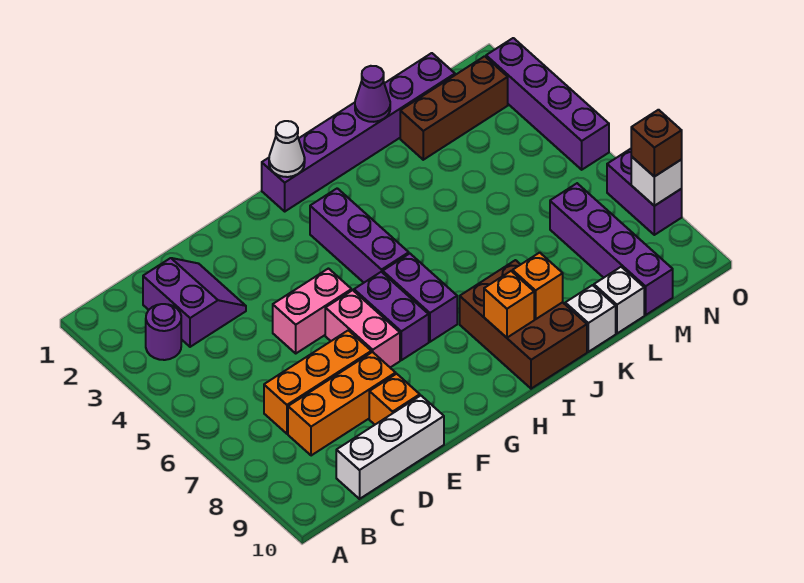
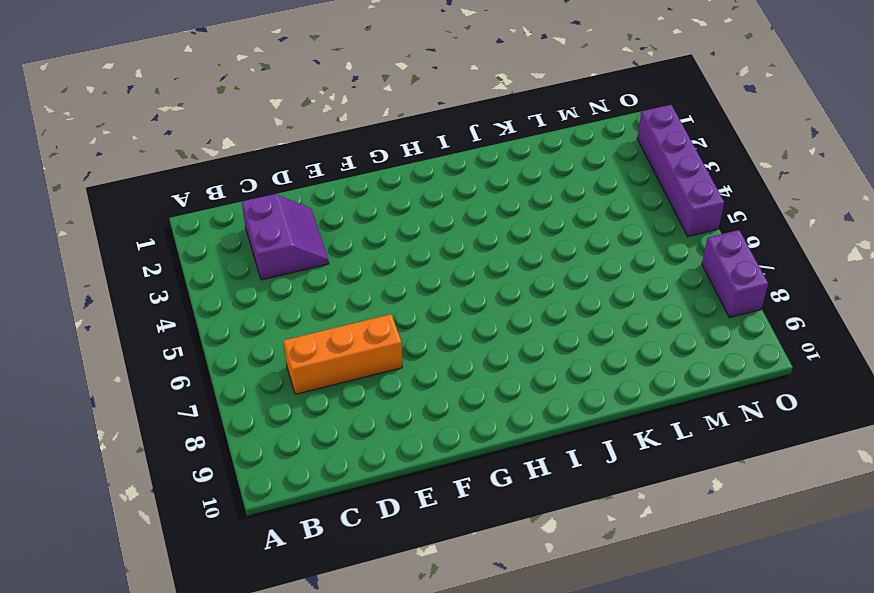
none -> purple 1x1 round brick [146,304,181,360]
none -> orange 1x3 brick [288,352,396,456]
none -> white 1x3 brick [336,396,444,499]

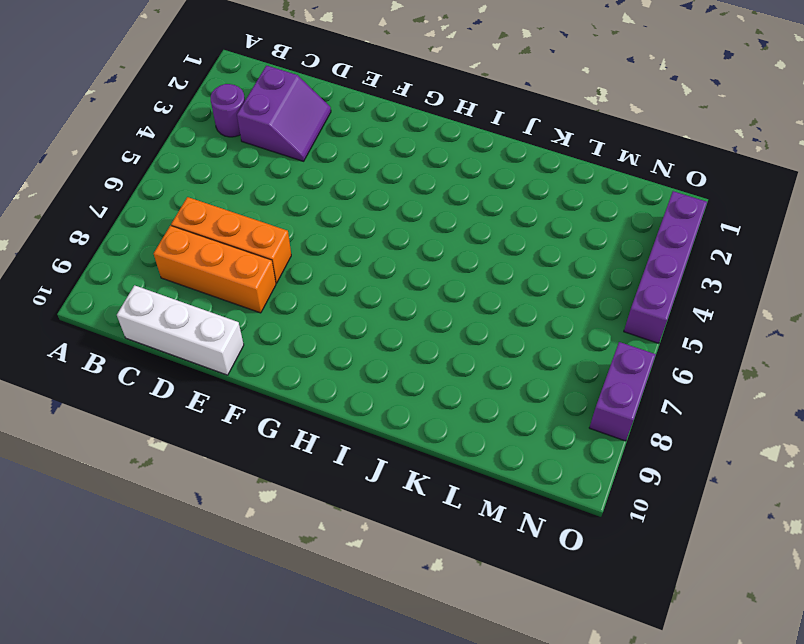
none -> pink 1x2 brick [273,269,352,353]
none -> orange 1x1 brick [369,374,420,425]
none -> pink 1x2 brick [325,290,400,367]

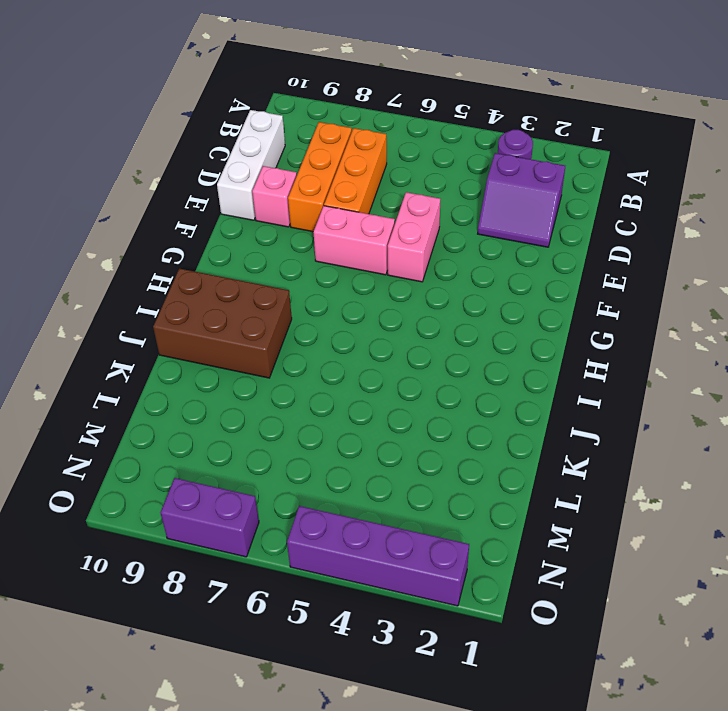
pink 1x1 brick [252,166,297,227] -> orange 1x1 brick [369,374,420,425]
none -> purple 1x2 brick [354,272,429,360]
none -> purple 1x6 brick [262,53,455,211]
none -> purple 1x3 brick [310,188,409,283]

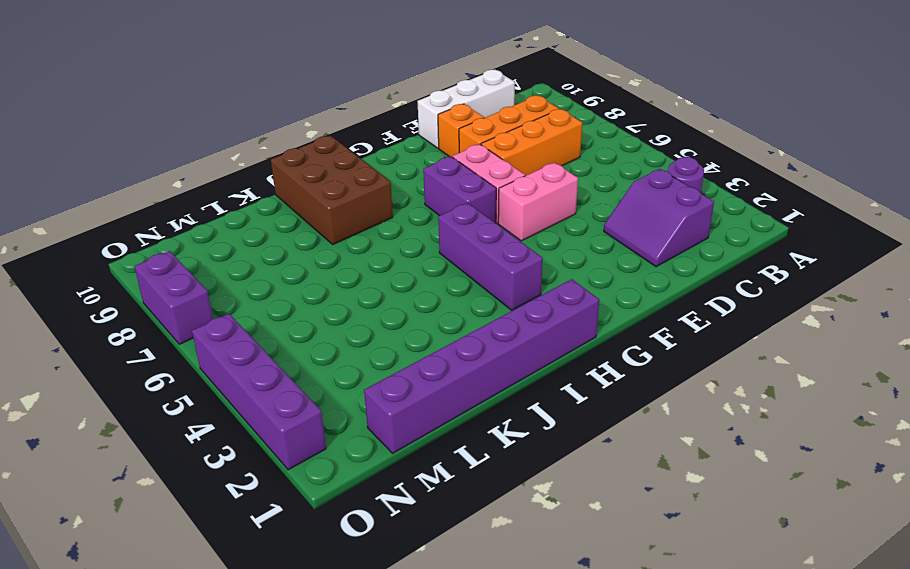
none -> purple 1x2 brick [383,254,457,342]
none -> white 1x1 brick [565,285,616,352]
none -> brown 1x3 brick [400,56,508,160]

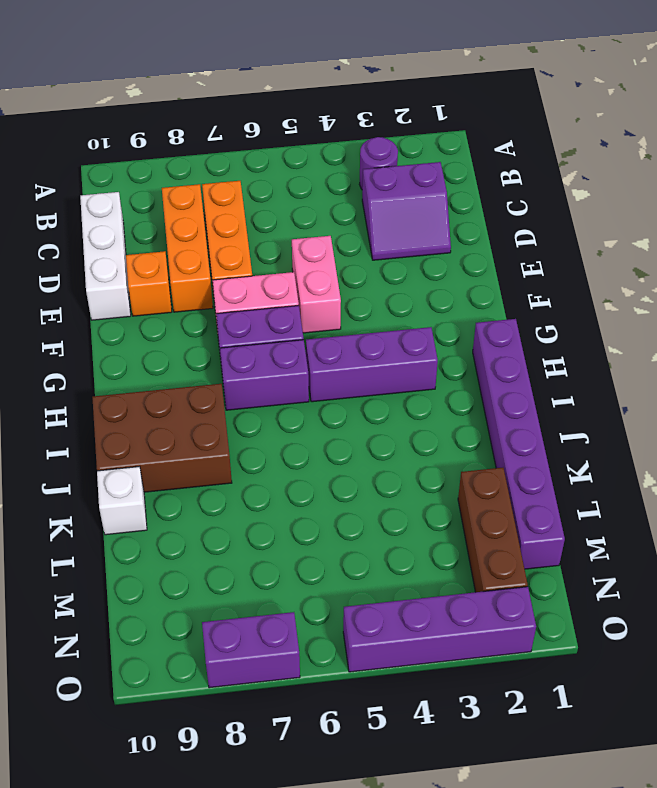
none -> white 1x1 brick [594,267,644,333]
none -> purple 1x4 brick [550,183,673,315]
none -> white 1x1 cone [269,121,305,177]

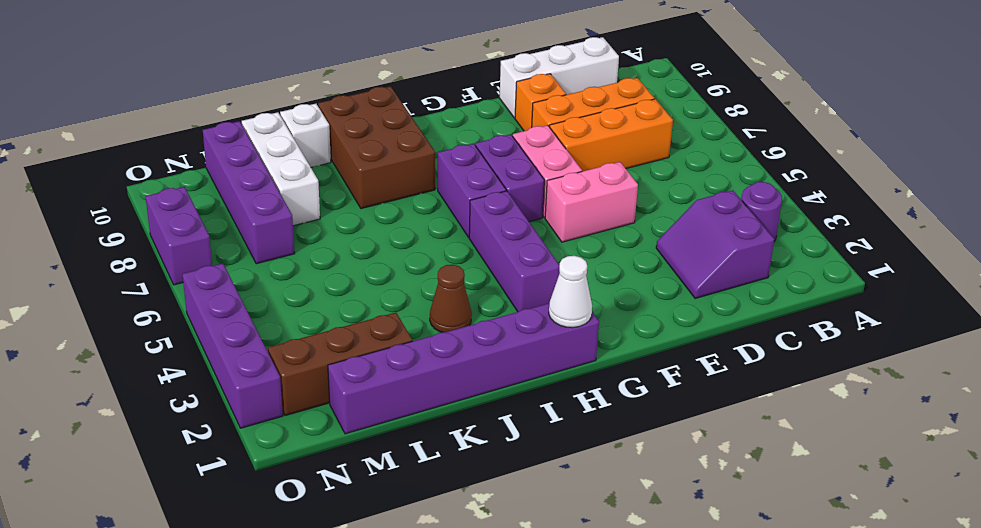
brown 1x1 cone [430,265,472,332] -> none
white 1x3 brick [242,112,320,226] -> white 1x1 brick [594,267,644,333]
none -> orange 1x1 brick [484,271,534,338]
none -> orange 1x1 brick [513,253,563,319]
none -> purple 1x1 cone [355,66,390,122]

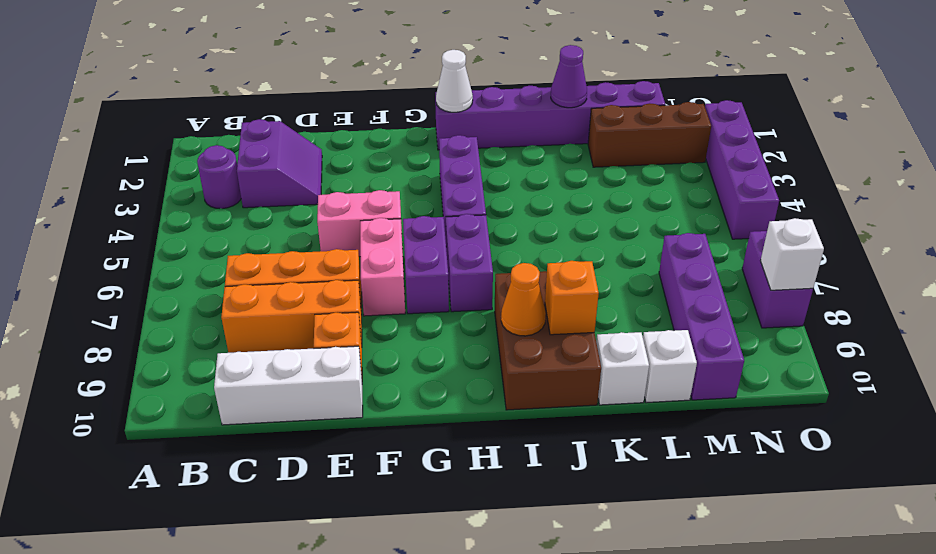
orange 1x1 cone [501,263,546,336] -> orange 1x1 brick [484,271,534,338]
none -> brown 1x1 brick [631,110,682,177]

